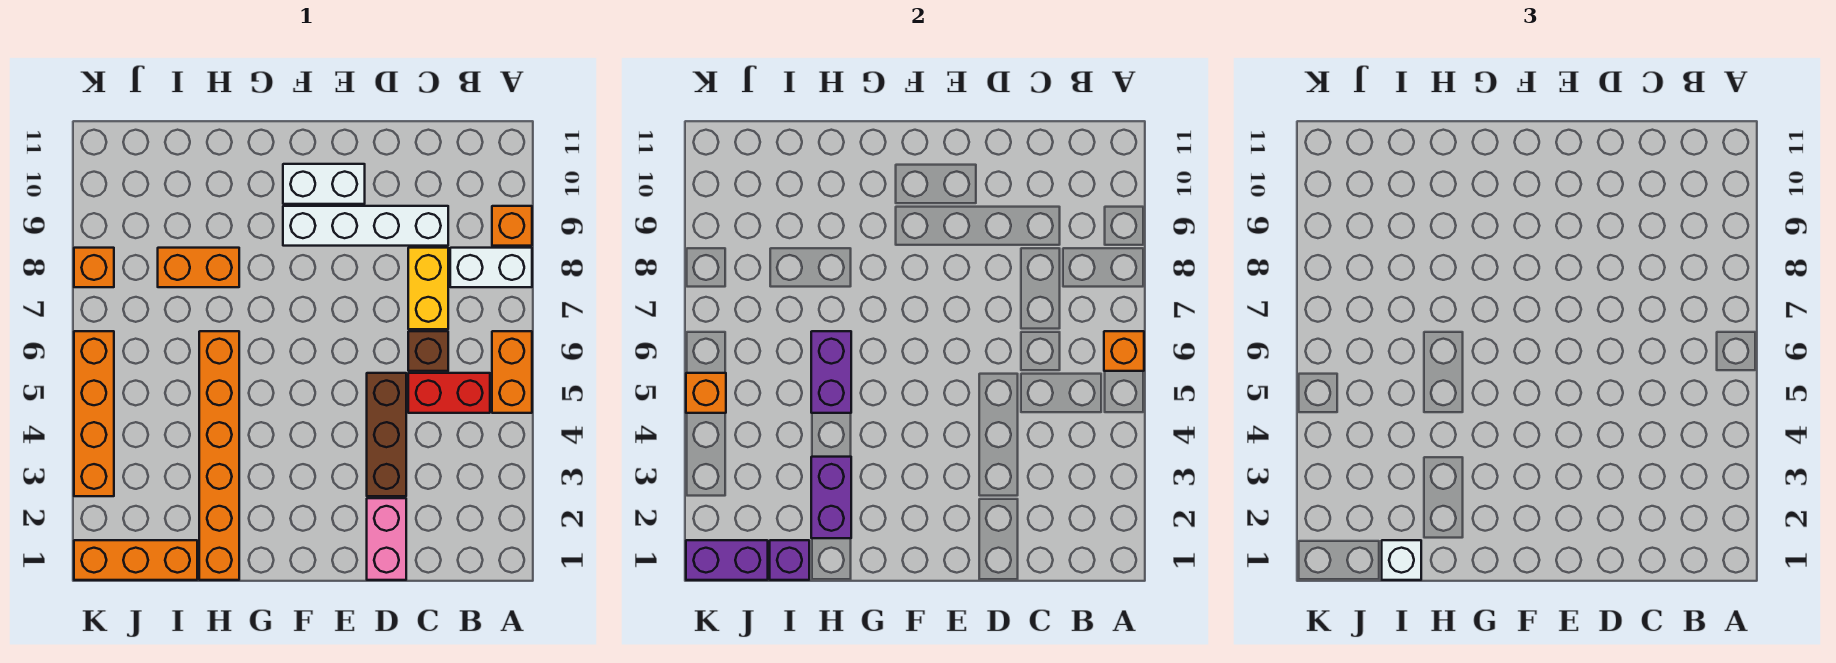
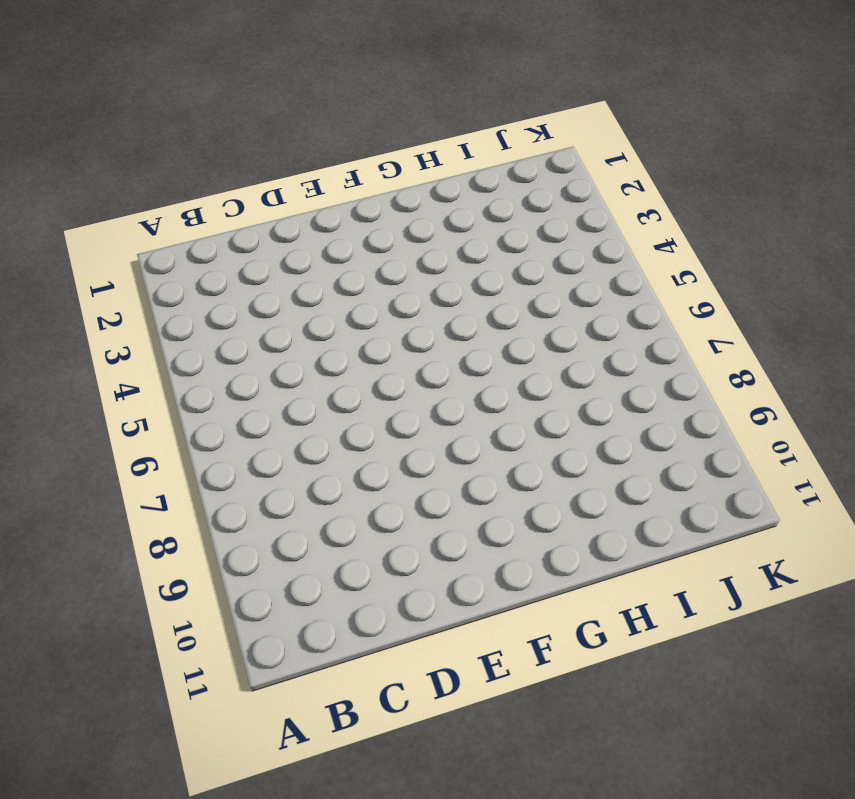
none -> orange 1x2 brick [492,331,532,413]
none -> white 1x2 brick [450,248,532,287]
none -> orange 1x1 brick [492,206,532,246]

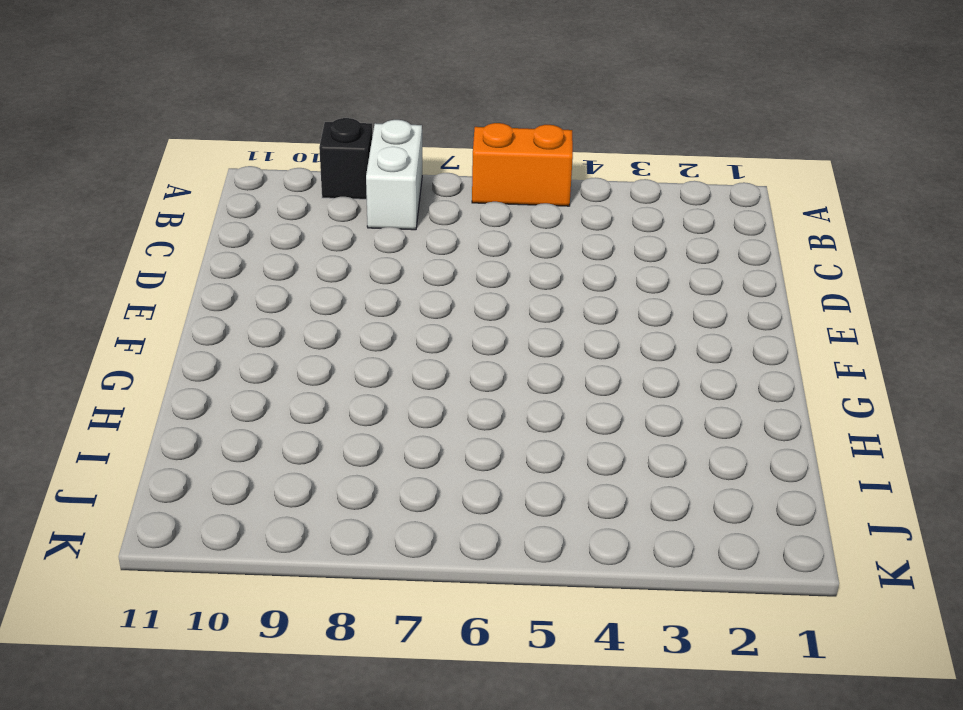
black 1x1 brick [319,118,373,199] -> orange 1x1 brick [492,206,532,246]
none -> red 1x2 brick [408,373,490,413]
none -> brown 1x1 brick [408,331,448,371]
none -> yellow 1x2 brick [408,248,448,329]

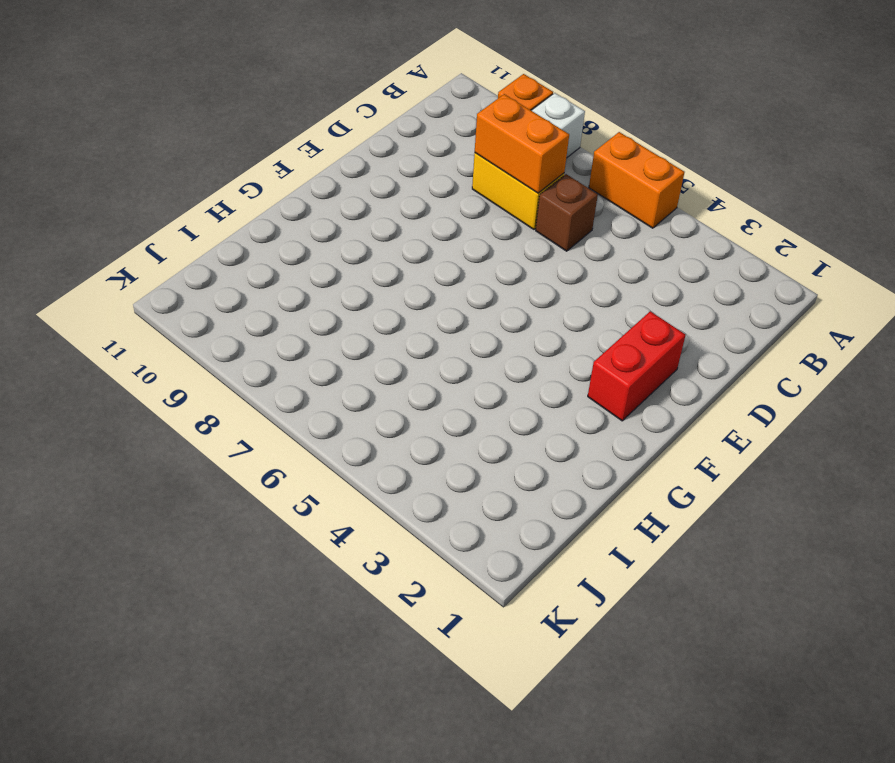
orange 1x2 brick [475,94,569,193] -> orange 1x2 brick turned to [158,248,239,287]
red 1x2 brick [588,311,685,421] -> red 1x2 brick moved to [408,373,490,413]
none -> white 1x4 brick [283,206,448,246]
none -> pink 1x2 brick [367,498,406,580]
none -> brown 1x3 brick [367,373,406,496]

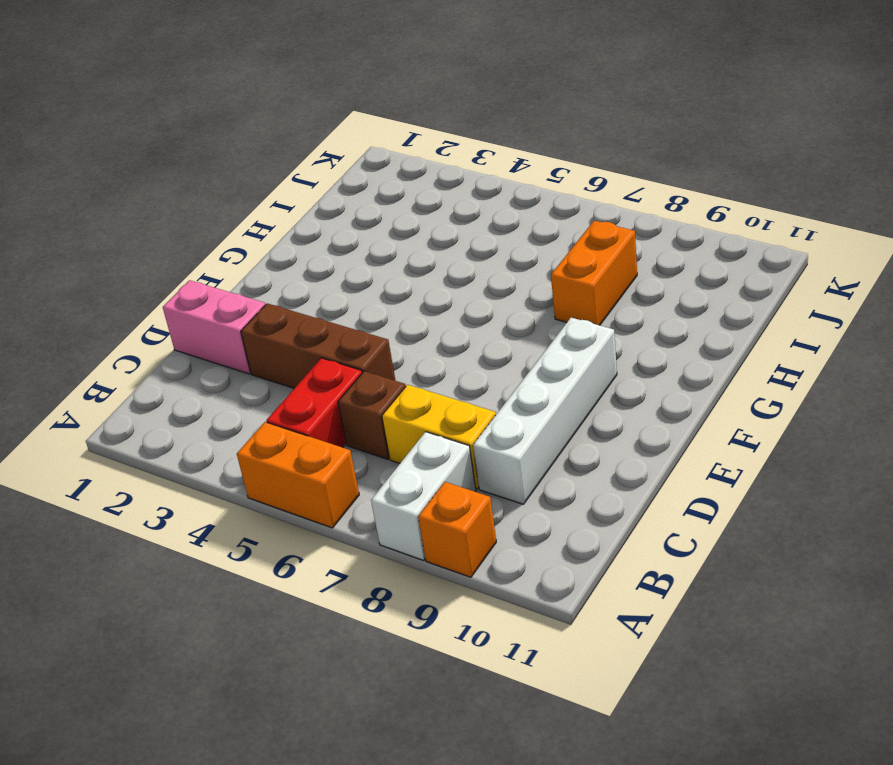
none -> white 1x2 brick [283,164,365,204]
none -> orange 1x6 brick [199,331,239,580]
none -> orange 1x3 brick [74,540,197,580]

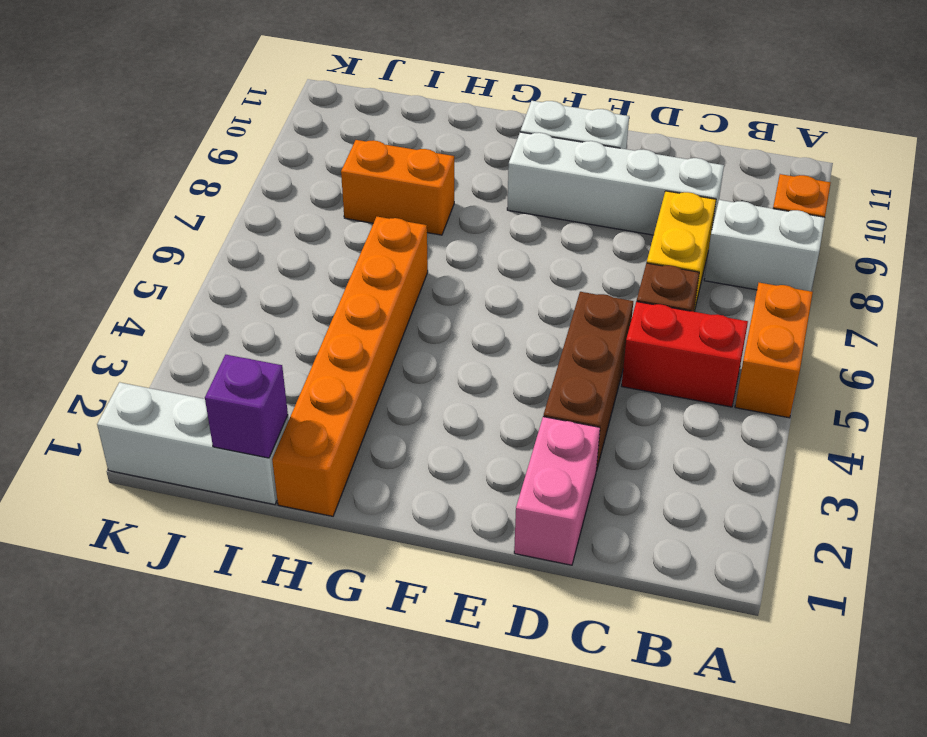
white 1x3 brick [97,382,289,505] -> orange 1x3 brick [74,540,197,580]
none -> orange 1x4 brick [74,331,114,496]
none -> orange 1x1 brick [74,248,114,287]
none -> orange 1x1 brick [1104,331,1144,371]

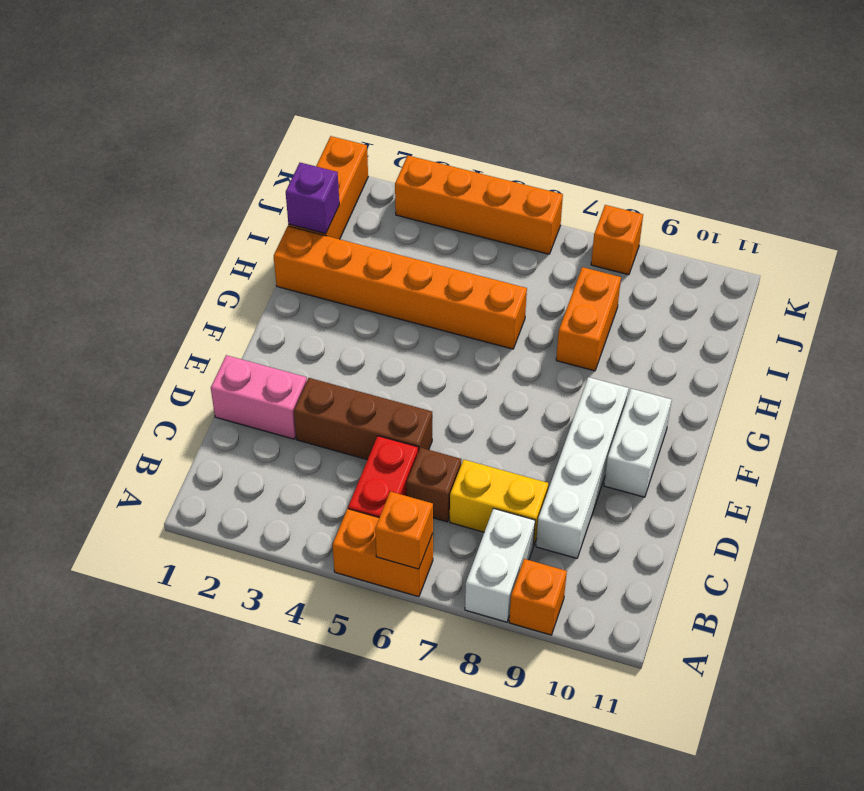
none -> purple 1x2 brick [811,457,851,538]
none -> purple 1x2 brick [811,331,851,413]
none -> purple 1x2 brick [686,540,768,580]

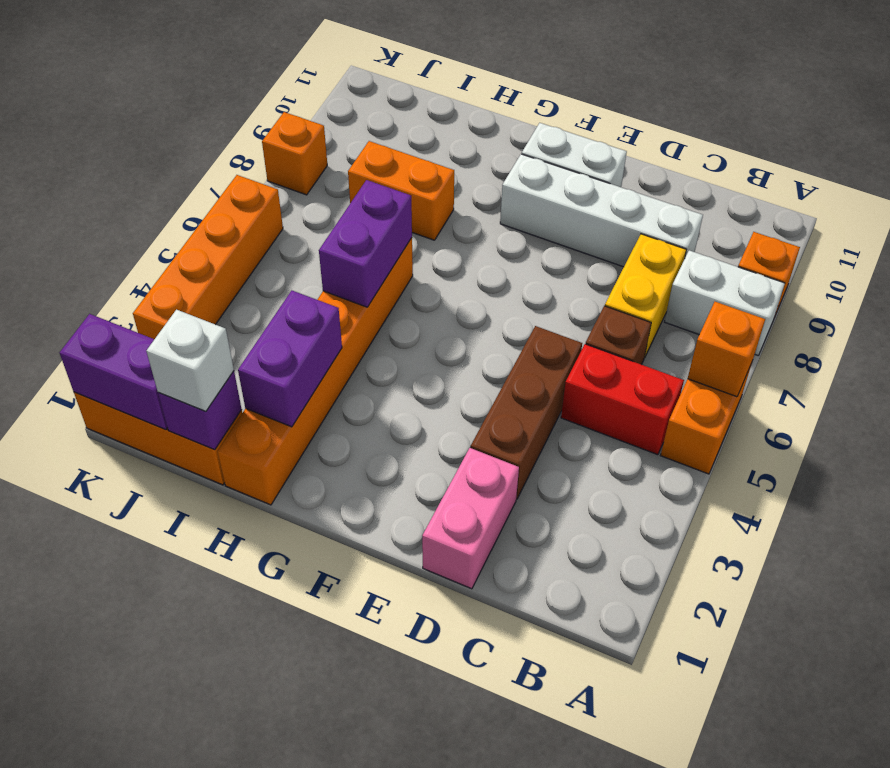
none -> orange 1x1 brick [686,373,726,413]

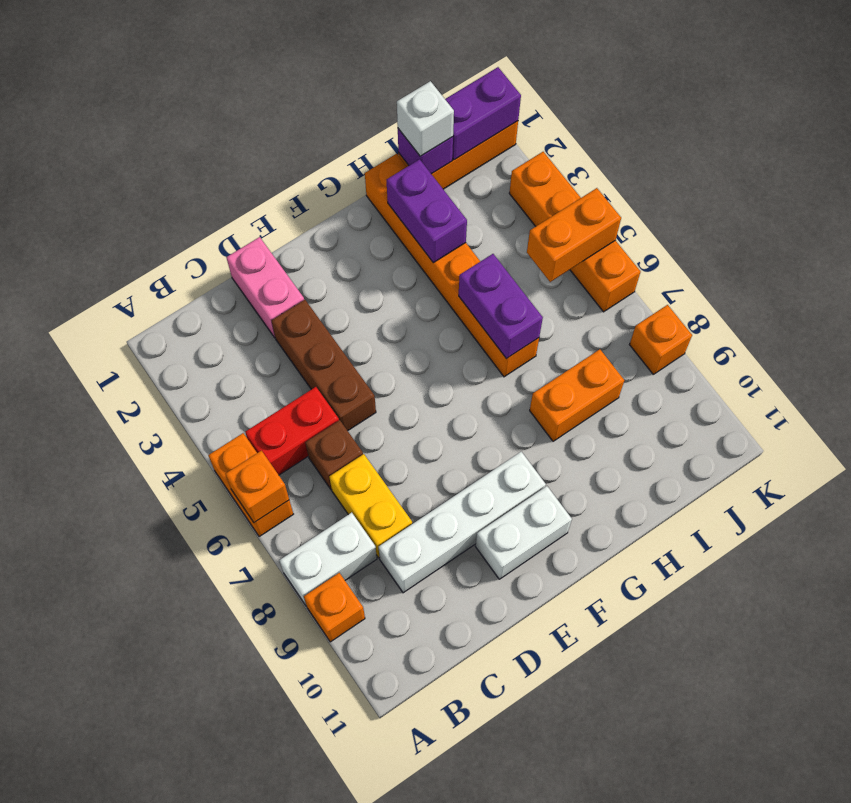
orange 1x2 brick [527,188,621,282] -> orange 1x1 brick [686,373,726,413]

